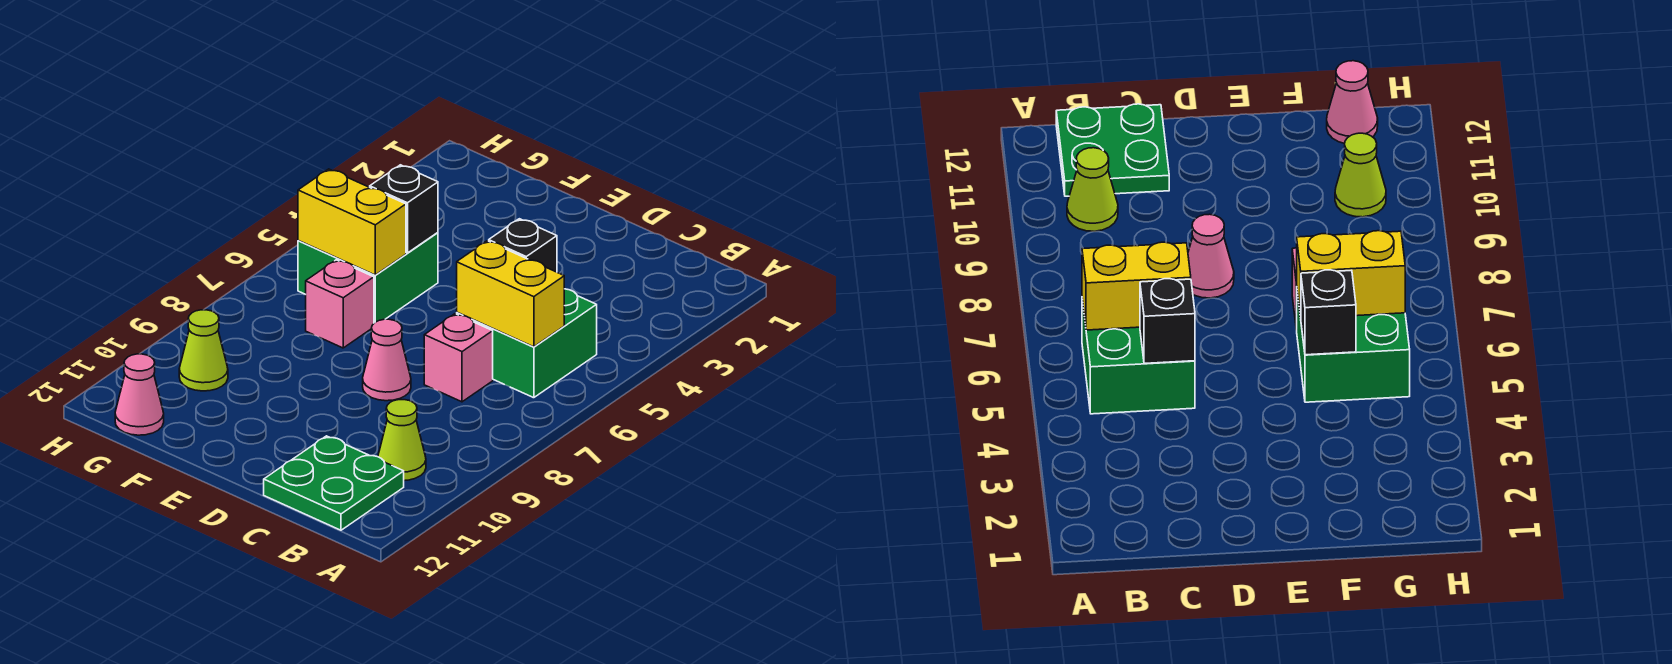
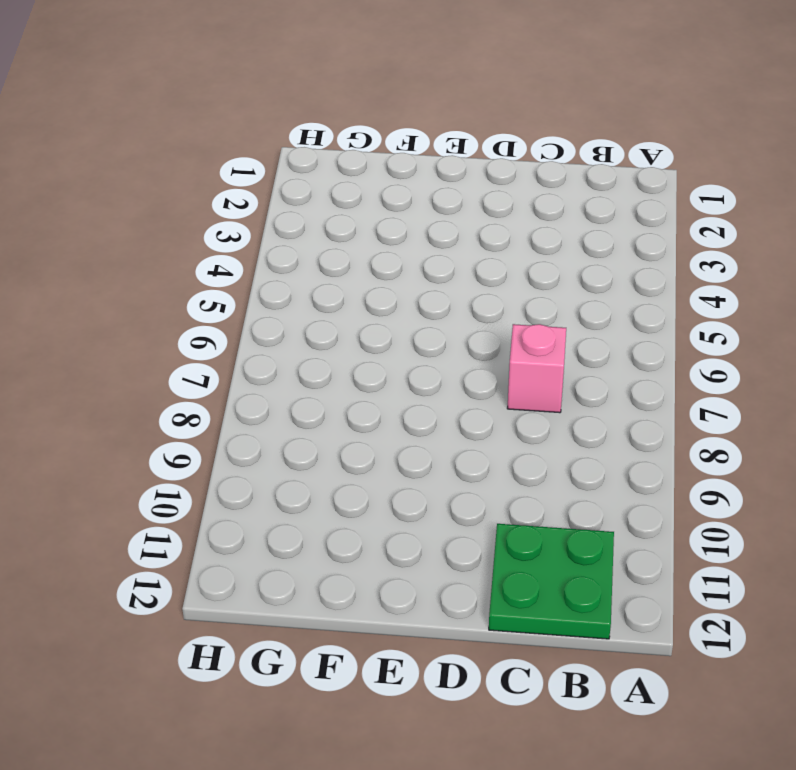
none -> green 2x2 brick [457,289,597,398]
none -> lime 1x1 cone [378,400,426,481]
none -> pink 1x1 cone [363,319,411,401]

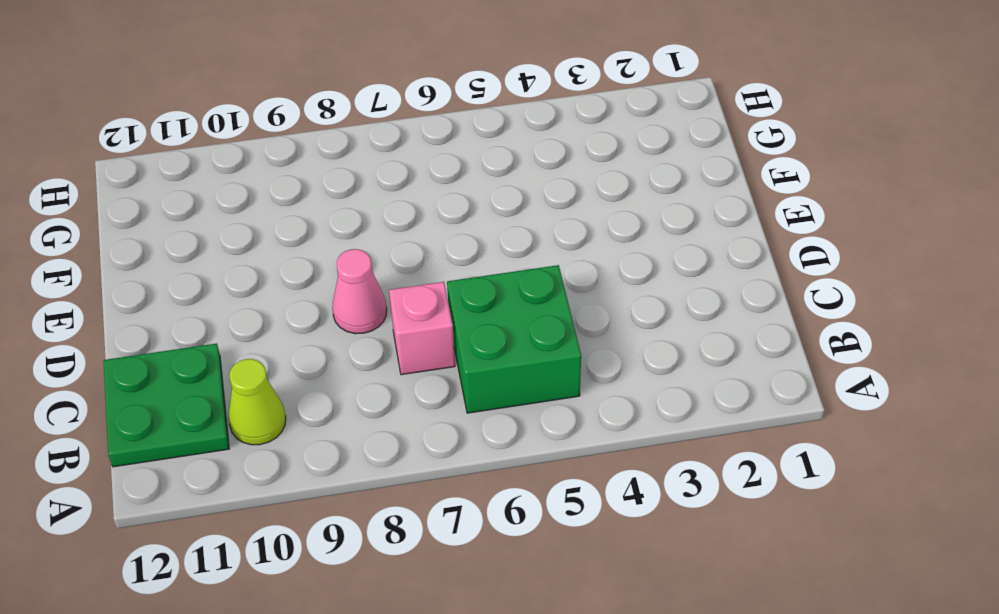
none -> green 2x2 brick [298,233,438,323]
none -> pink 1x1 brick [306,260,374,348]
none -> lime 1x1 cone [179,310,228,391]

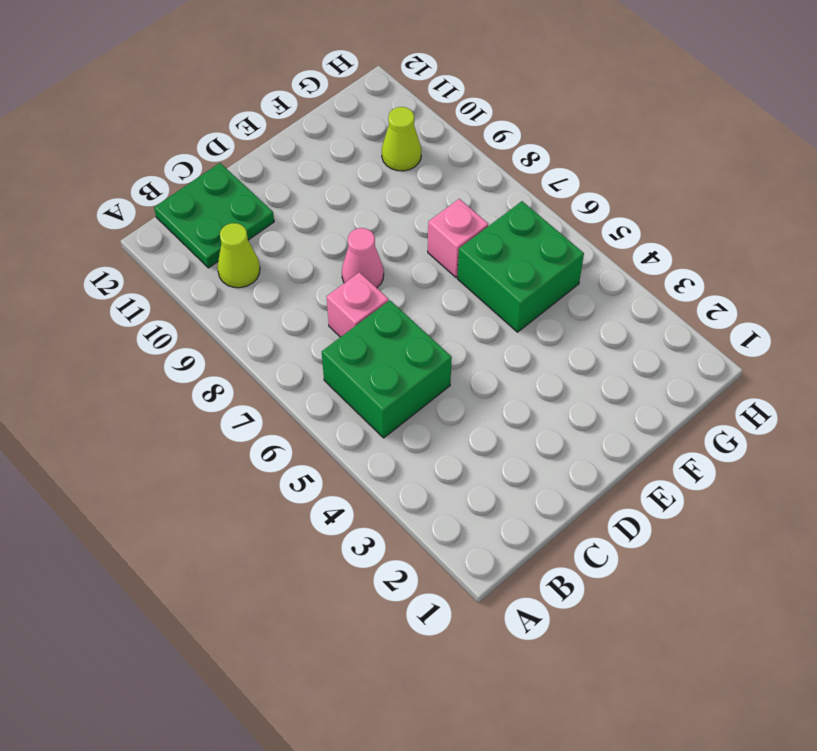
none -> pink 1x1 cone [115,354,164,435]
none -> yellow 1x2 brick [457,241,564,347]
none -> black 1x1 brick [489,219,557,272]

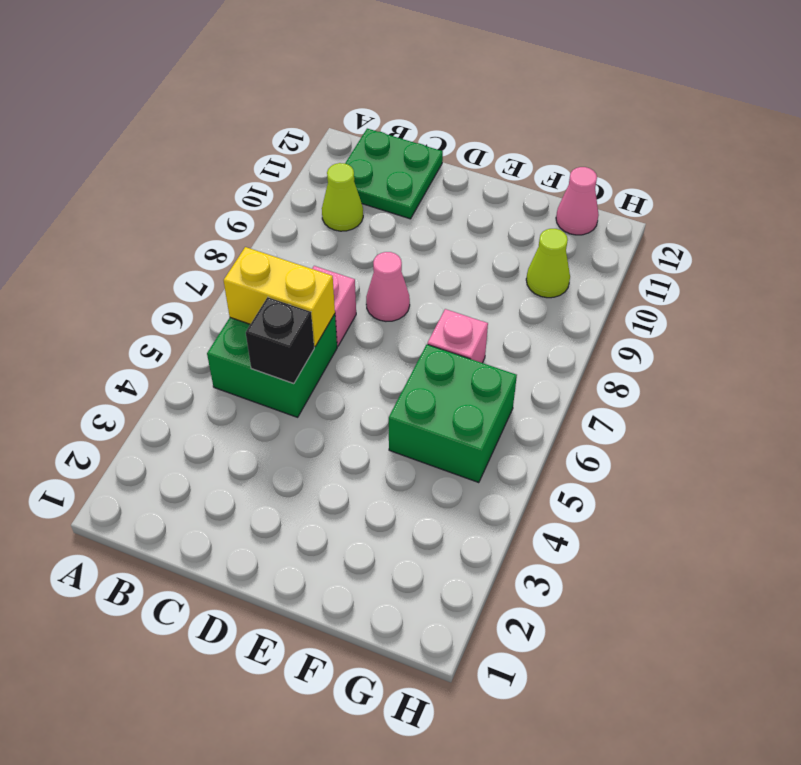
none -> black 1x1 brick [370,165,438,253]
none -> yellow 1x2 brick [298,169,406,275]

